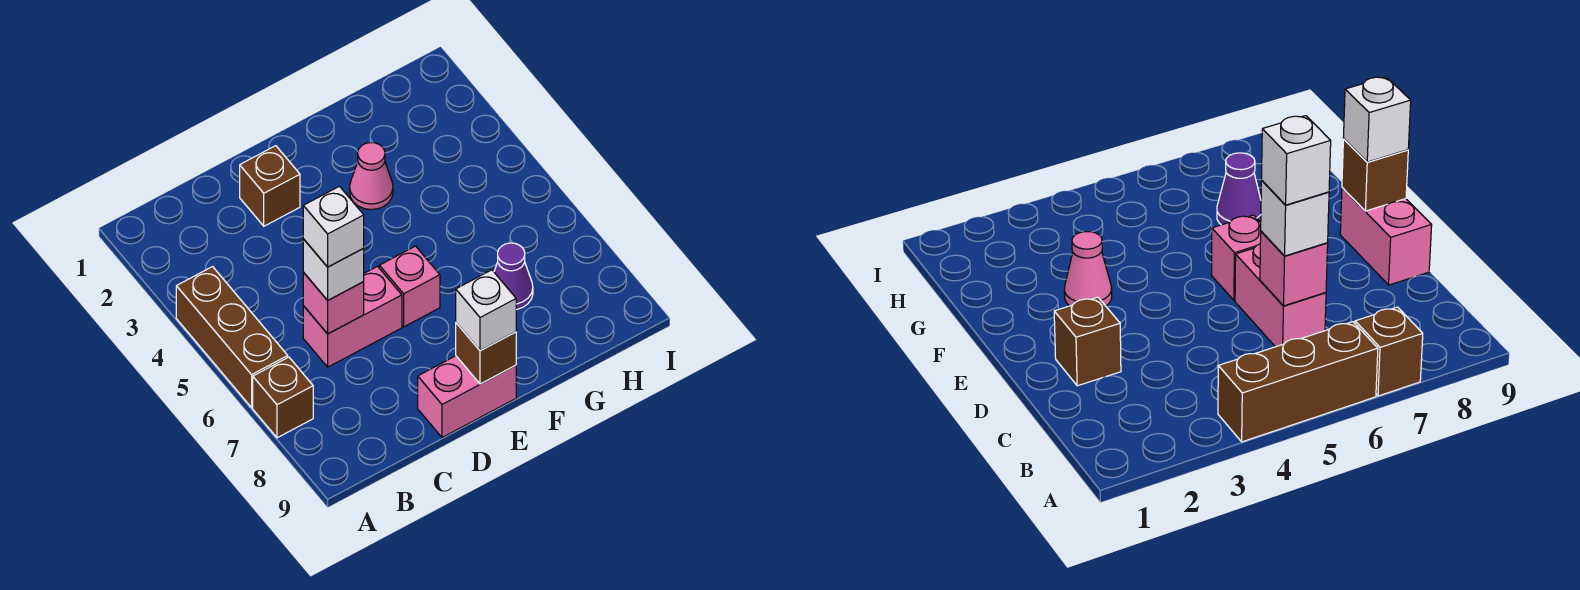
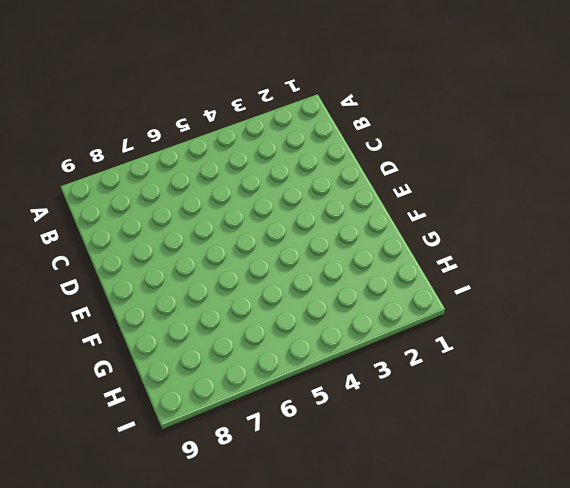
none -> brown 1x3 brick [176,267,288,407]
none -> brown 1x1 brick [253,357,313,438]
none -> pink 1x2 brick [303,266,402,367]

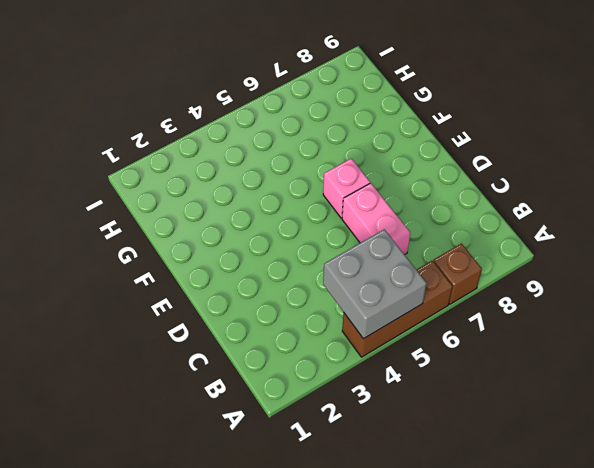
grey 2x2 brick [323,229,427,339] -> none
none -> brown 1x1 brick [240,146,300,226]
none -> pink 1x2 brick [418,356,516,438]
none -> pink 1x1 cone [350,142,393,210]

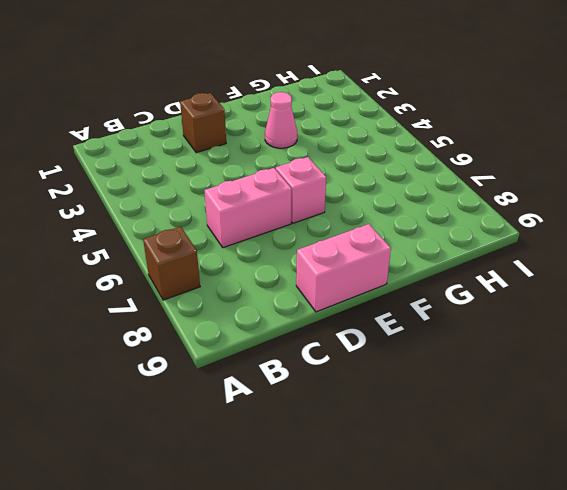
none -> brown 1x3 brick [176,267,288,407]
none -> purple 1x1 cone [494,243,533,310]
none -> pink 1x1 brick [303,272,364,334]

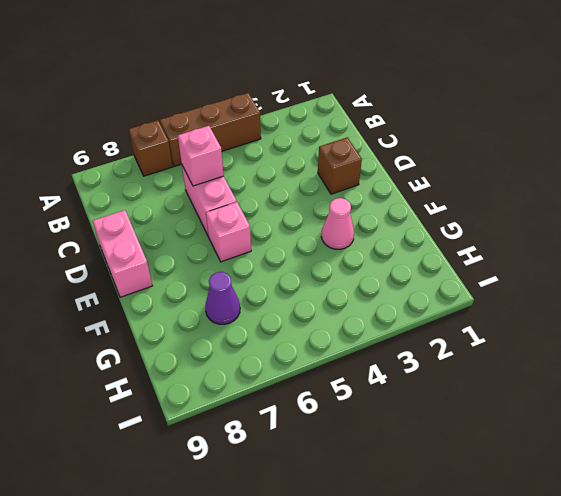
none -> brown 1x1 brick [456,323,516,384]
none -> white 1x1 brick [303,239,364,300]
none -> white 1x1 brick [456,270,516,350]

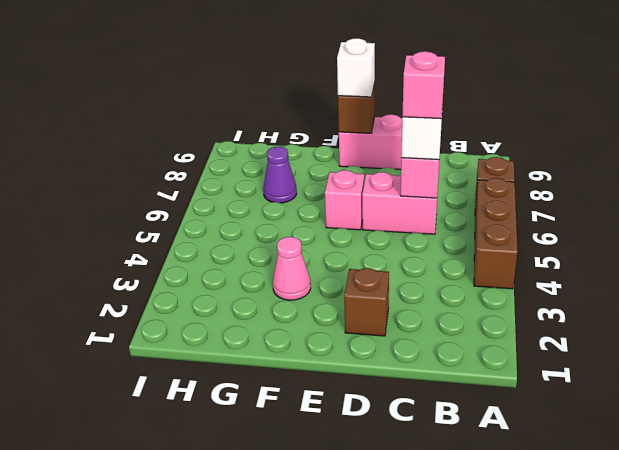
pink 1x1 brick [402,51,445,119] -> white 1x1 brick [303,186,364,267]

